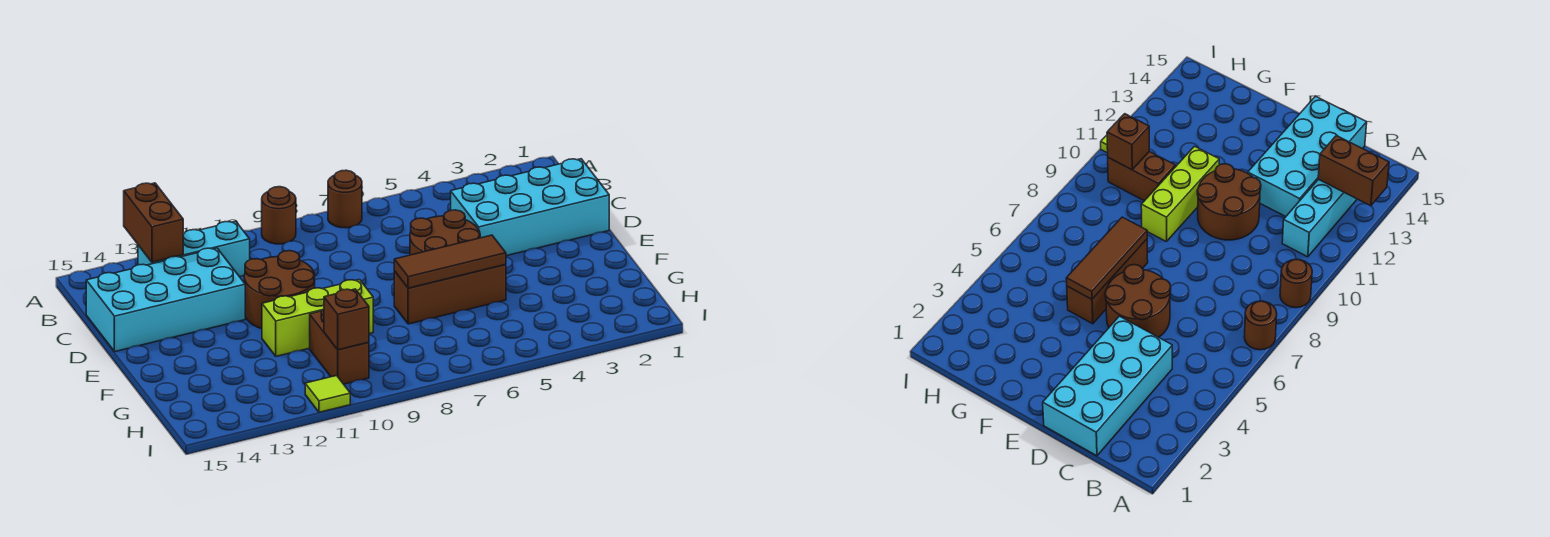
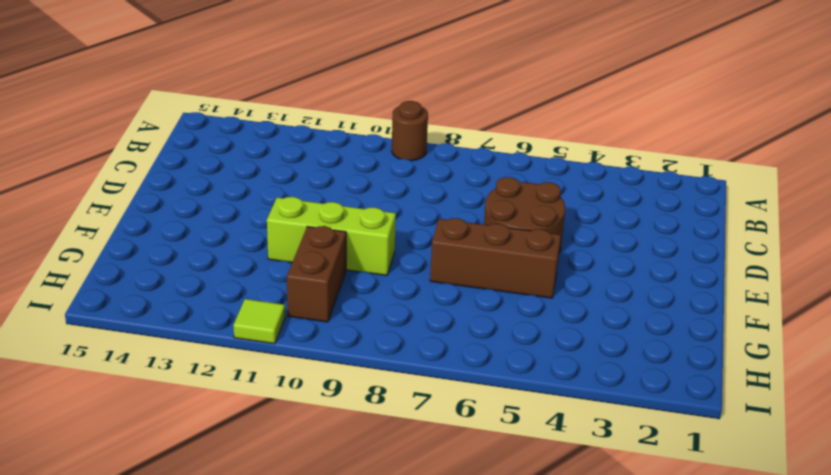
none -> brown 1x1 round brick [328,170,362,228]
none -> cyan 1x3 brick [138,221,250,276]
none -> cyan 2x4 brick [451,159,609,256]

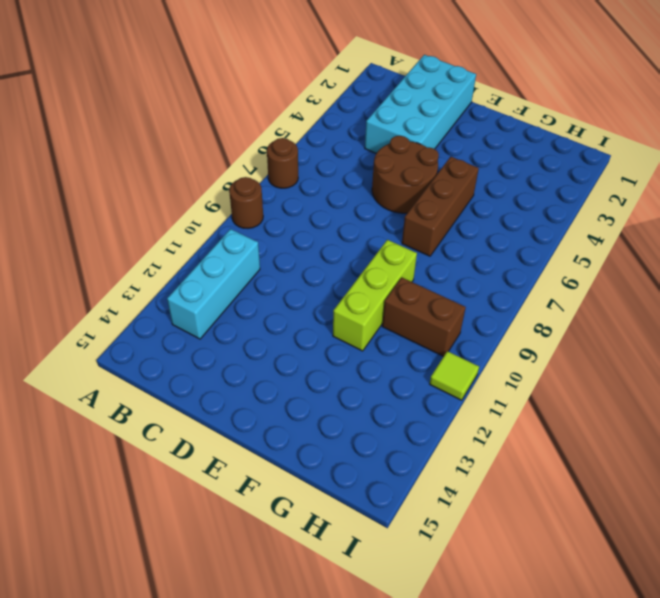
none -> cyan 2x4 brick [86,248,245,352]
none -> brown 2x2 round brick [244,251,315,329]
none -> brown 1x2 brick [124,183,183,262]

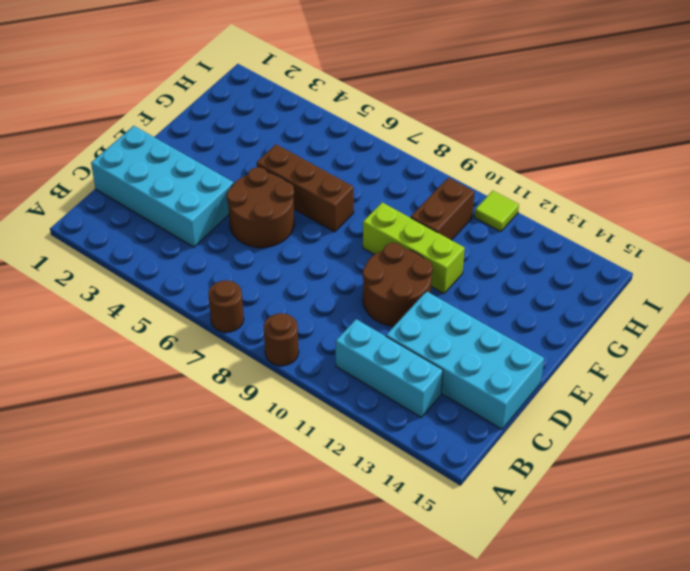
none -> brown 1x2 brick [124,183,183,262]
none -> brown 1x3 tile [394,235,506,288]
none -> brown 1x1 brick [324,289,369,350]

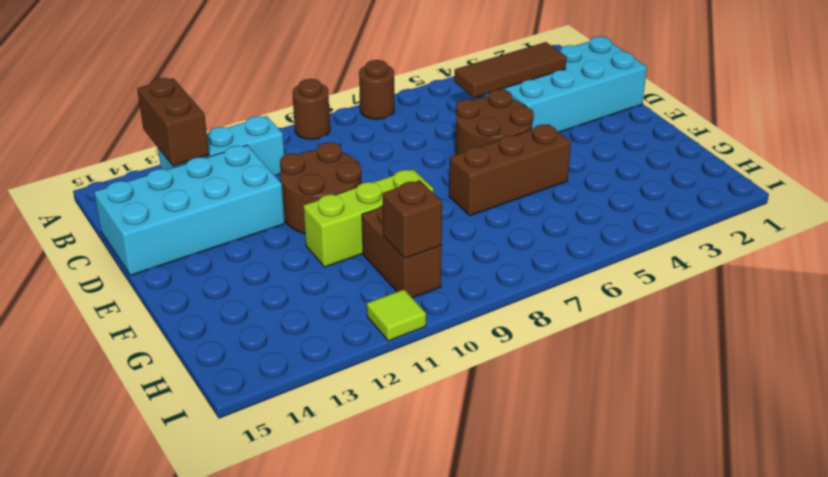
brown 1x3 tile [454,42,566,98] -> brown 1x3 tile moved to [394,235,506,288]

